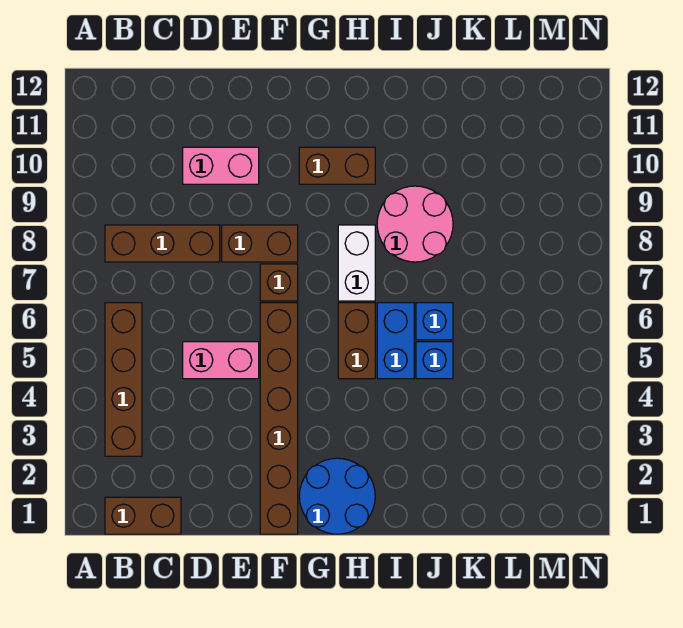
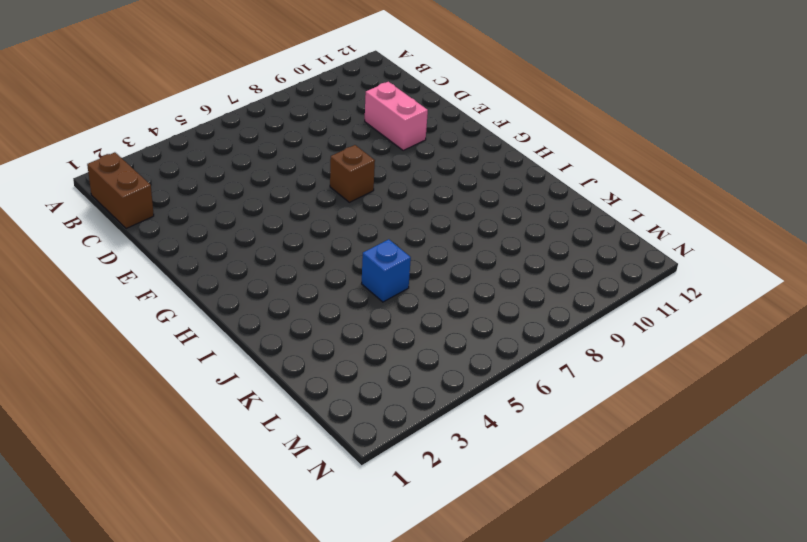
none -> brown 1x4 brick [105,303,142,456]
none -> brown 1x3 brick [105,225,220,262]
none -> pink 1x2 brick [183,342,259,379]

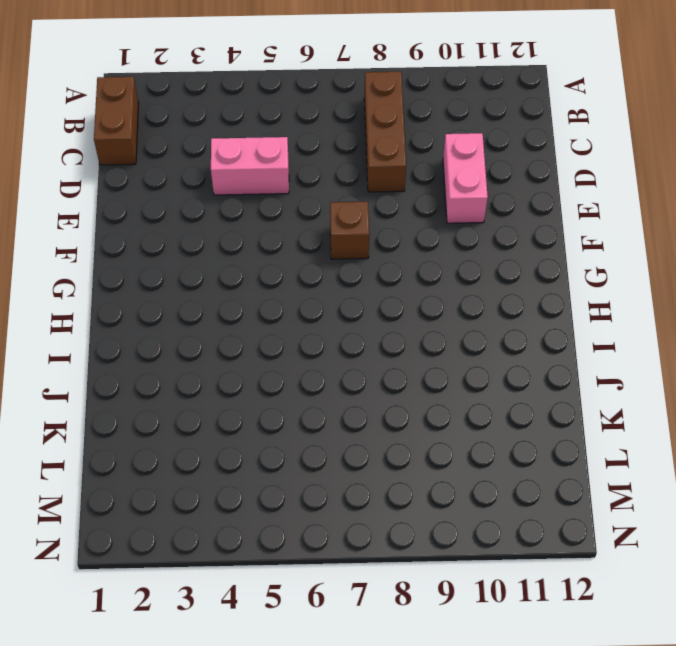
pink 1x2 brick [211,137,289,195] -> pink 1x2 brick turned to [183,342,259,379]
none -> brown 1x4 brick [105,303,142,456]
none -> brown 1x2 brick [222,225,298,262]
none -> brown 1x6 brick [260,303,298,534]

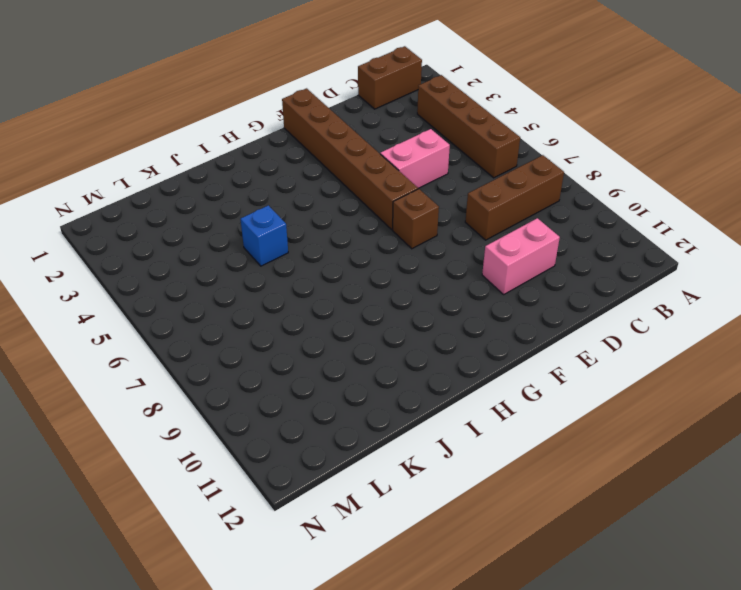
none -> brown 1x2 brick [222,225,298,262]
none -> blue 2x2 round brick [299,458,375,534]
none -> brown 1x2 brick [299,147,375,184]

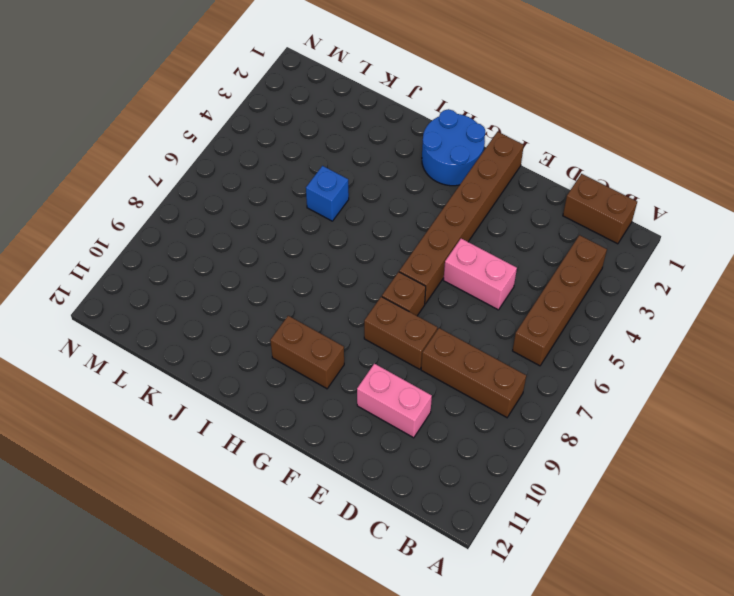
none -> brown 1x2 brick [338,303,375,379]
none -> white 1x2 brick [338,225,375,301]
none -> blue 1x2 brick [377,303,414,379]

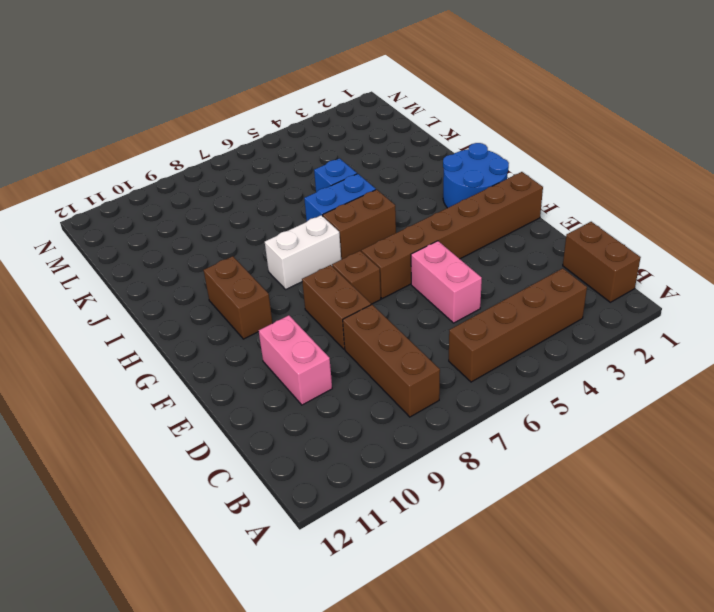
none -> pink 2x2 round brick [377,186,453,262]
none -> blue 1x1 brick [416,303,453,340]

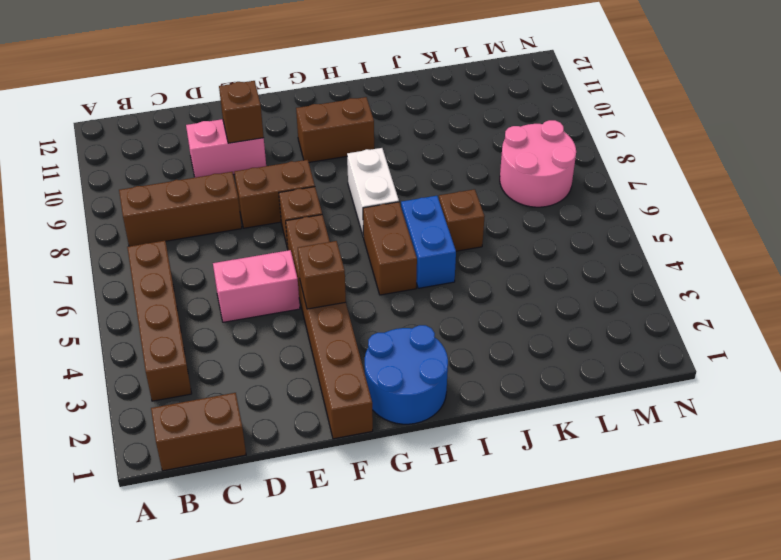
brown 1x1 brick [219,81,264,143] -> none
brown 1x1 brick [298,241,346,309] -> none
brown 1x1 brick [439,189,485,251] -> blue 1x1 brick [416,303,453,340]
pink 2x2 round brick [500,120,576,207] -> pink 2x2 round brick moved to [377,186,453,262]
none -> blue 1x1 brick [416,342,453,379]

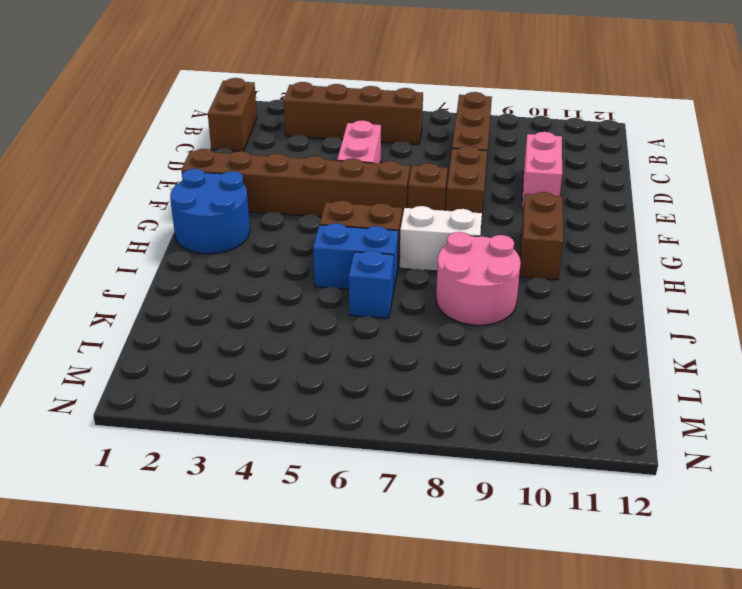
none -> blue 1x1 brick [416,342,453,379]

